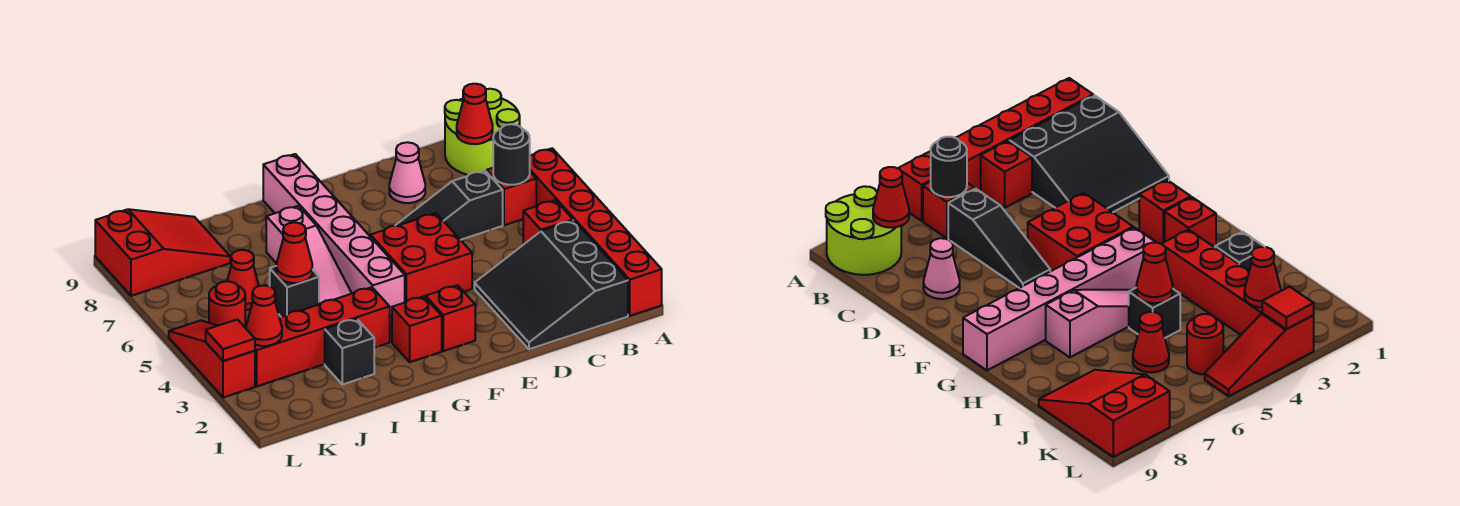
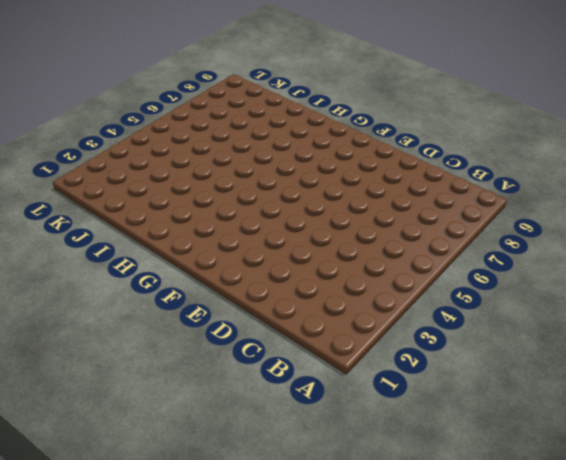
none -> red 1x6 brick [530,148,662,316]
none -> lime 2x2 round brick [445,89,520,175]
none -> black 3x3 slope [475,220,628,349]

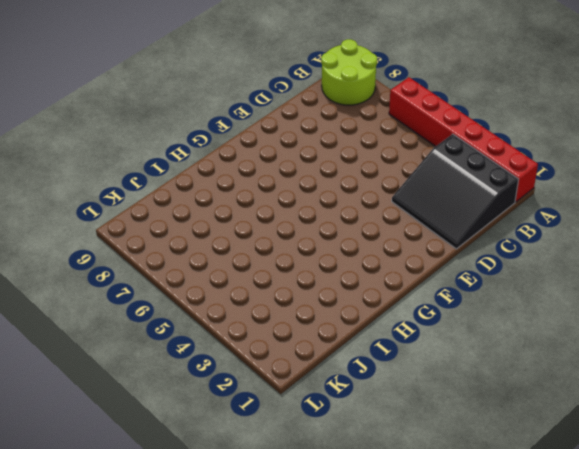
none -> red 1x1 brick [523,200,573,245]
none -> red 1x1 brick [487,168,536,225]
none -> black 1x3 slope [395,171,503,240]

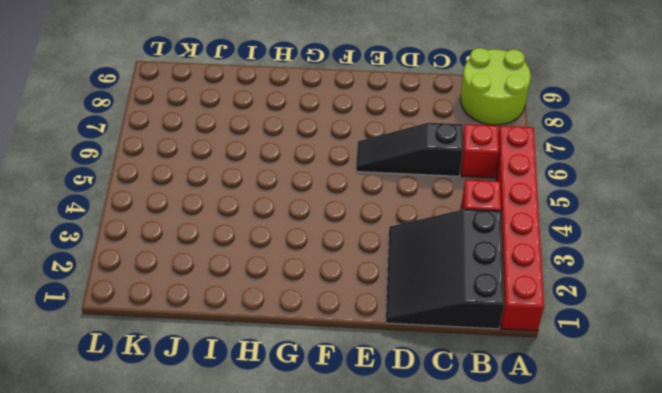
none -> pink 1x1 cone [389,142,425,203]
none -> red 2x2 brick [371,213,472,302]
none -> red 1x1 brick [426,285,475,351]

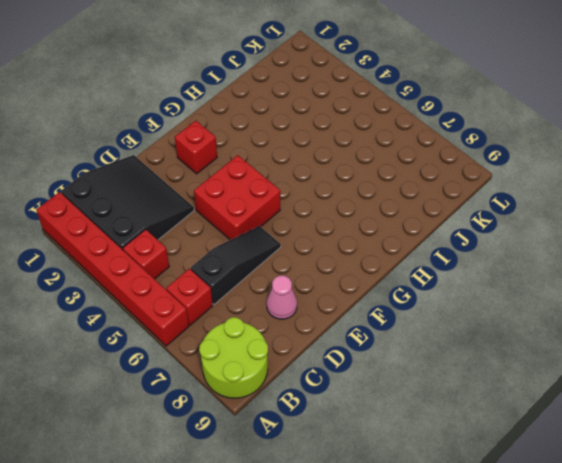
none -> red 1x1 brick [392,296,442,362]
none -> pink 1x6 brick [263,154,405,316]
none -> red 1x4 brick [255,287,390,386]

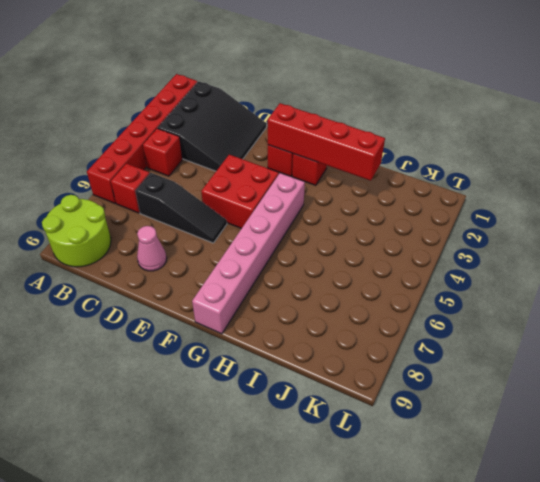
red 1x4 brick [268,103,385,181] -> red 1x4 brick moved to [255,287,390,386]
none -> pink 1x3 slope [266,206,352,304]
none -> black 1x1 brick [325,319,374,385]
none -> black 1x1 brick [270,266,319,317]

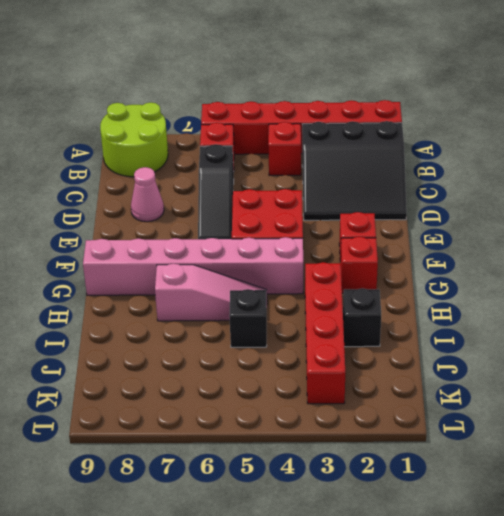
none -> red 1x1 cone [227,250,259,310]
none -> red 2x3 slope [95,209,230,296]
none -> red 1x1 round brick [209,281,245,327]

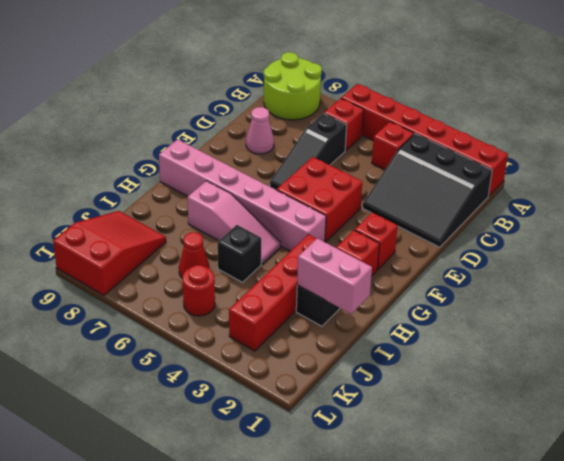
pink 1x2 brick [297,238,372,314] -> none
none -> red 1x3 slope [169,320,255,398]
none -> black 1x1 round brick [493,124,530,185]
none -> red 1x1 cone [457,84,493,144]

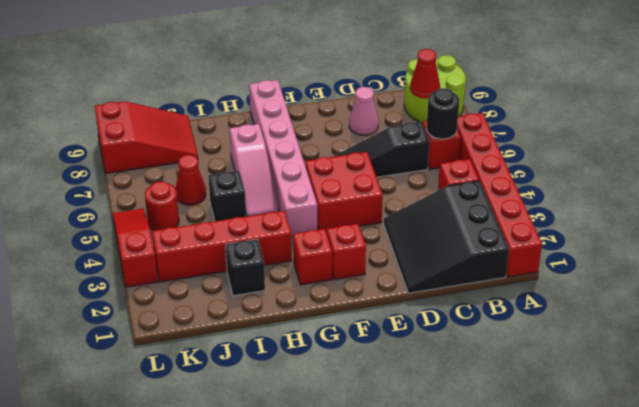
none -> red 1x1 cone [276,222,312,283]
none -> red 1x1 cone [246,285,282,346]
none -> red 1x1 tile [205,319,255,361]

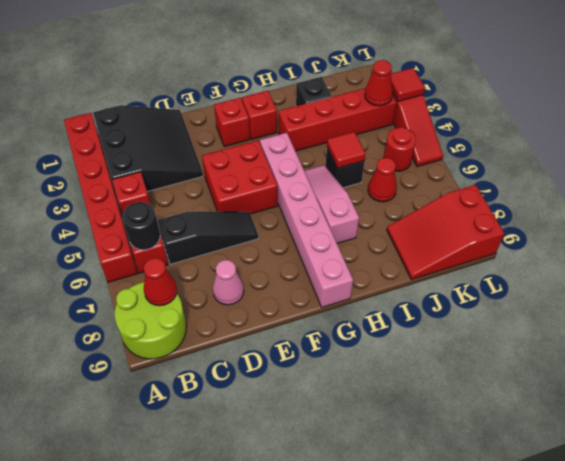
red 1x1 tile [327,132,366,168] -> red 1x1 cone [276,222,312,283]

